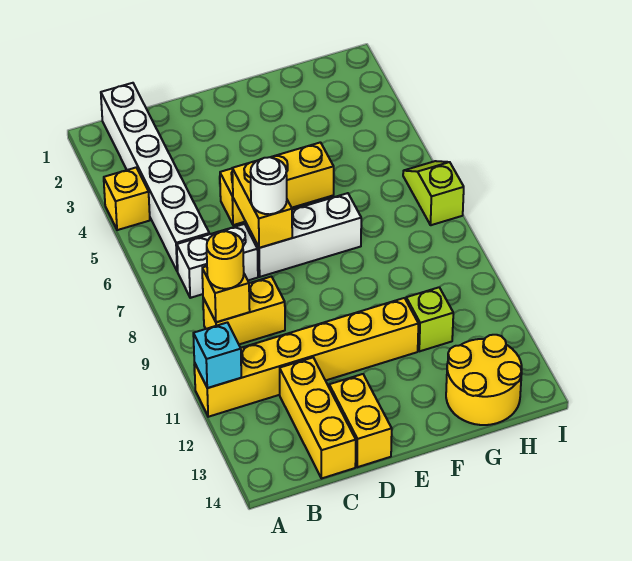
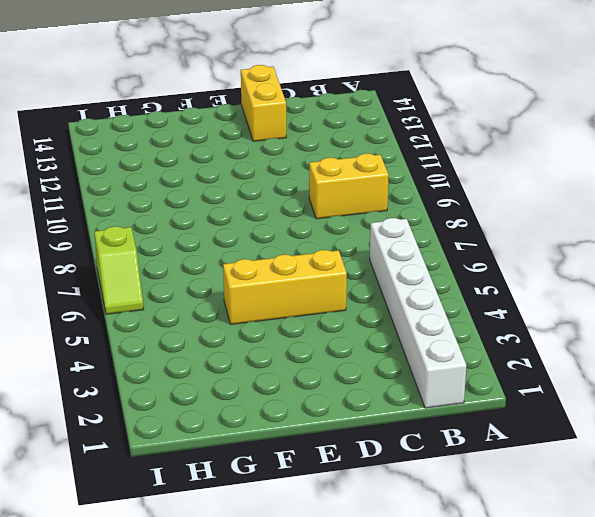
none -> yellow 1x1 brick [104,168,150,230]
none -> yellow 1x6 brick [194,298,418,417]
none -> white 1x2 brick [177,224,258,298]

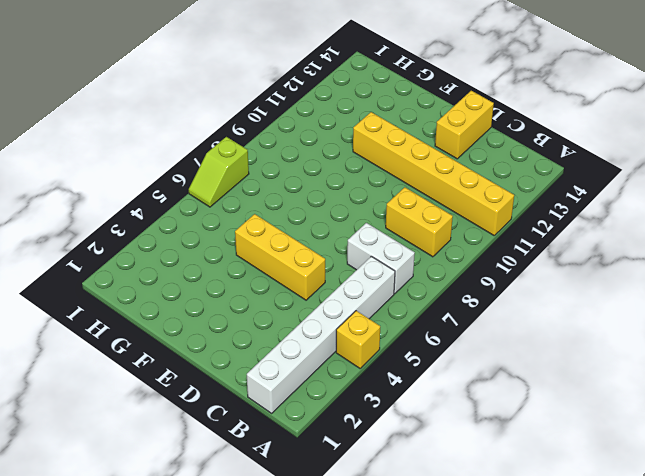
none -> yellow 1x3 brick [280,358,356,479]
none -> white 1x3 brick [246,193,361,277]
none -> lime 1x1 brick [406,287,453,351]

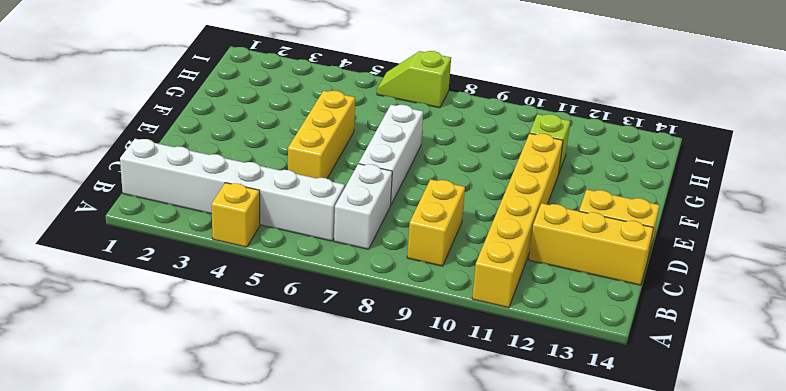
none -> yellow 2x2 round brick [446,335,522,425]
none -> cyan 1x1 brick [193,323,241,388]
none -> yellow 1x1 brick [202,266,250,322]

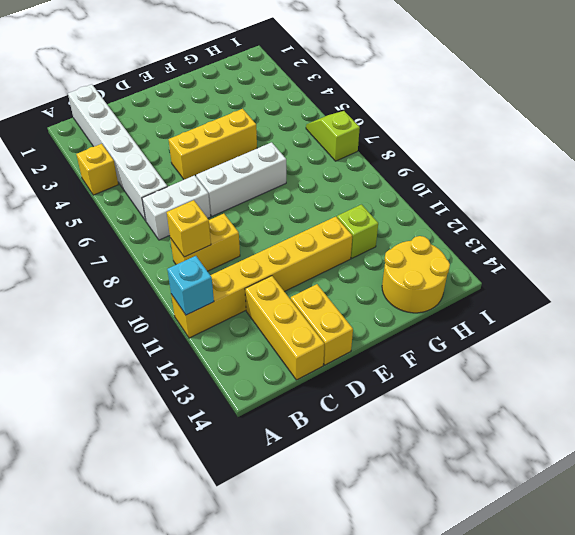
none -> yellow 1x2 brick [232,161,292,248]
none -> yellow 1x1 round brick [207,231,244,289]
none -> white 1x1 round brick [251,157,287,214]

